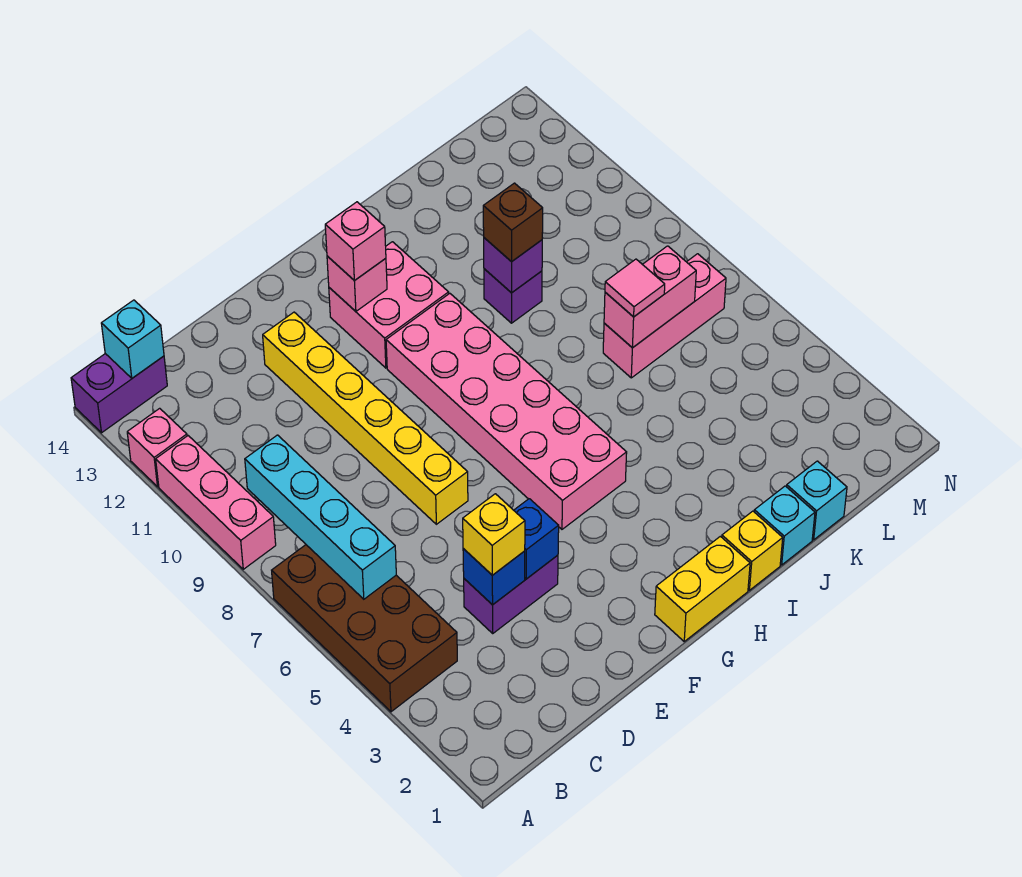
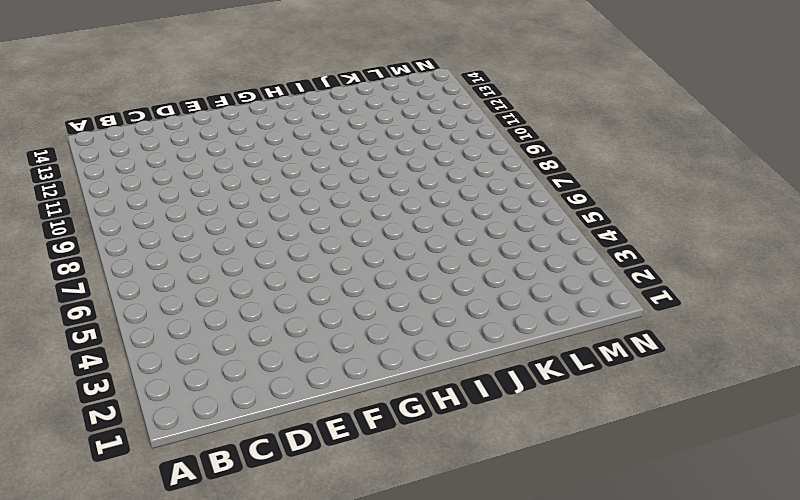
none -> brown 2x4 brick [272,545,457,712]
none -> pink 1x3 brick [156,436,276,569]
none -> pink 1x1 brick [127,408,187,487]

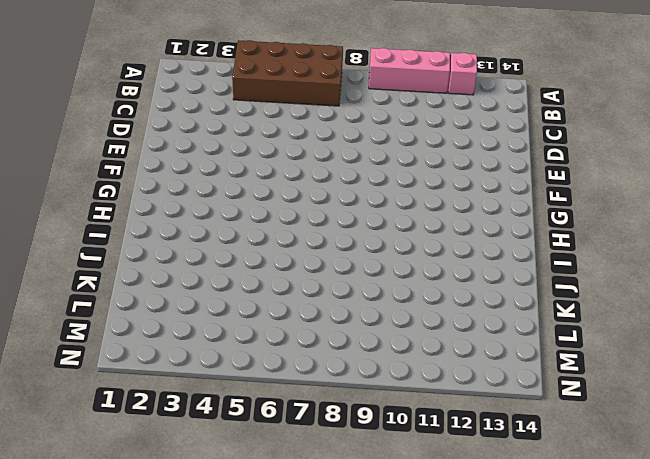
none -> purple 1x2 brick [71,354,167,433]
none -> purple 1x2 brick [464,555,558,633]
none -> yellow 1x6 brick [263,312,468,524]

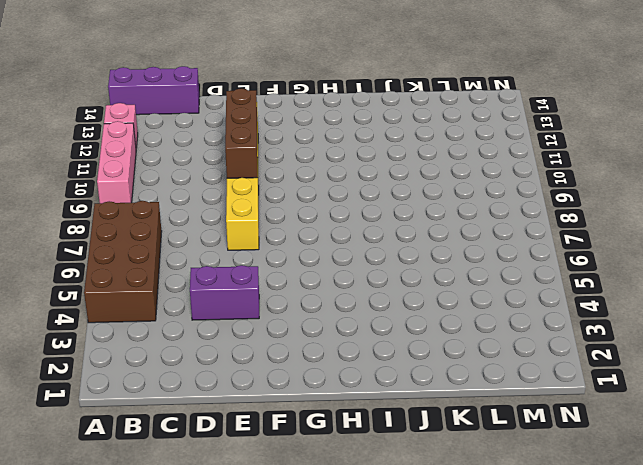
purple 1x3 brick [108,66,200,115] -> purple 1x2 brick [71,354,167,433]
brown 1x3 brick [225,88,258,178] -> none
none -> yellow 1x2 brick [655,536,750,641]
none -> pink 2x6 brick [386,293,627,529]
none -> pink 2x2 brick [329,242,449,368]

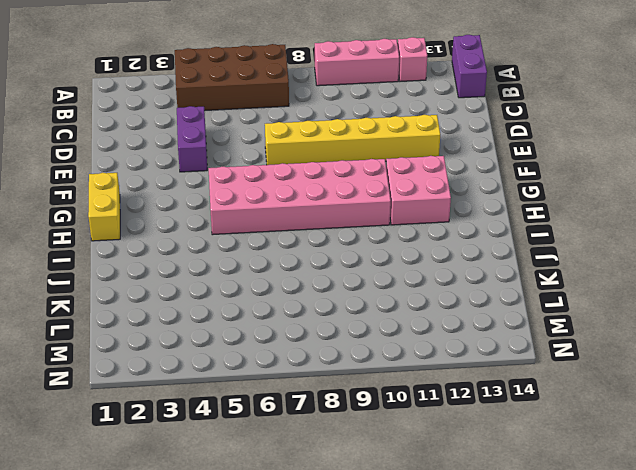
none -> yellow 1x1 brick [722,511,783,590]
none -> cyan 1x1 brick [754,486,815,565]
none -> purple 1x1 brick [484,269,542,323]

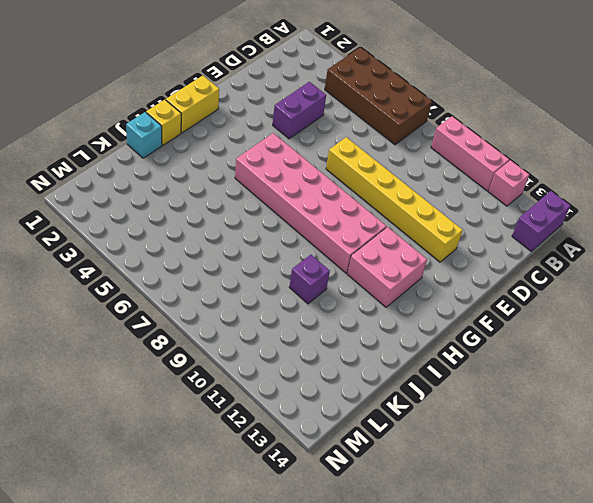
none -> cyan 1x1 brick [787,461,847,540]
none -> pink 1x3 brick [603,254,726,378]
none -> cyan 1x4 brick [245,435,396,599]

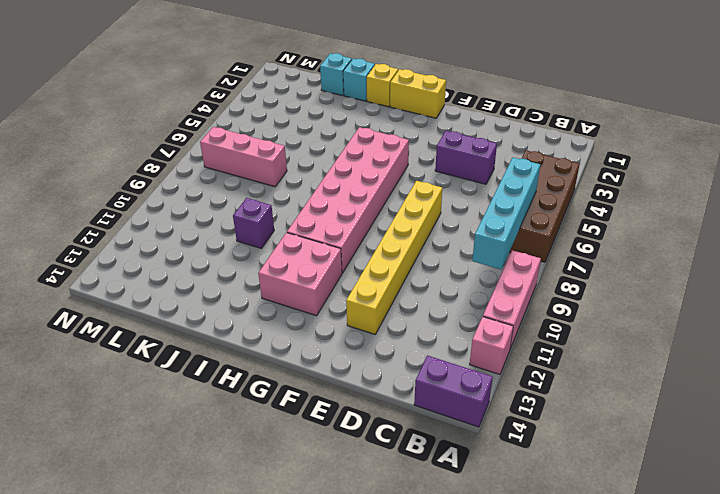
none -> cyan 1x1 brick [101,300,164,378]
none -> blue 1x1 brick [463,549,525,605]
none -> blue 1x1 brick [514,499,559,579]

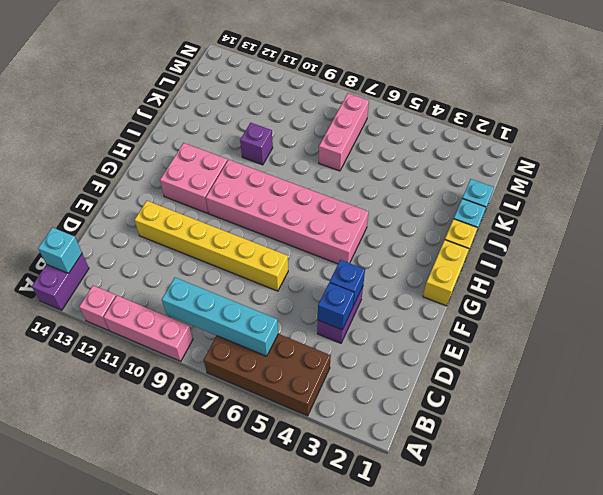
none -> pink 1x1 brick [327,256,387,311]
none -> purple 1x1 brick [484,238,542,293]
none -> pink 1x2 brick [604,246,696,348]

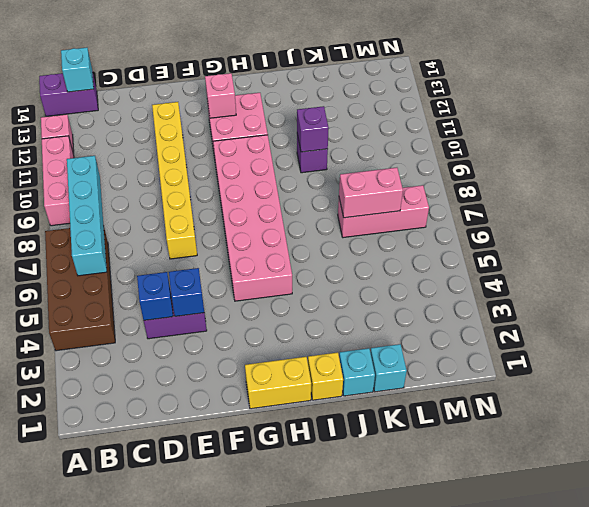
none -> yellow 1x1 brick [463,494,525,575]
none -> pink 1x1 brick [325,202,386,281]
none -> brown 1x1 brick [483,183,543,262]

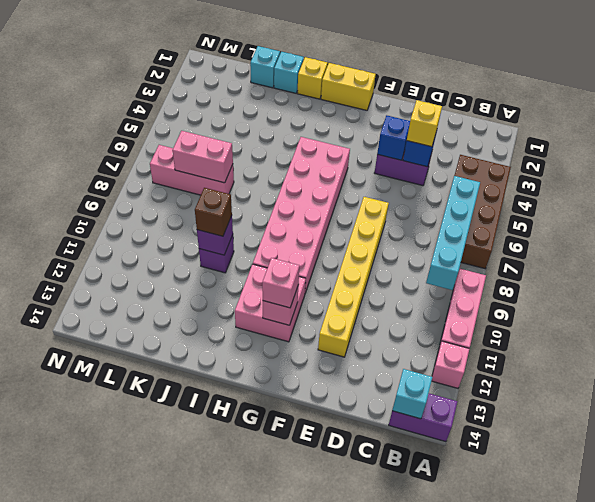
none -> pink 1x1 tile [605,259,665,317]

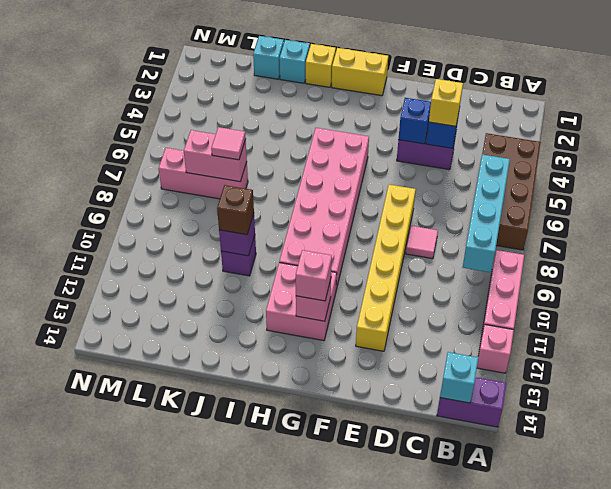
pink 1x1 tile [406,226,438,259] -> none

